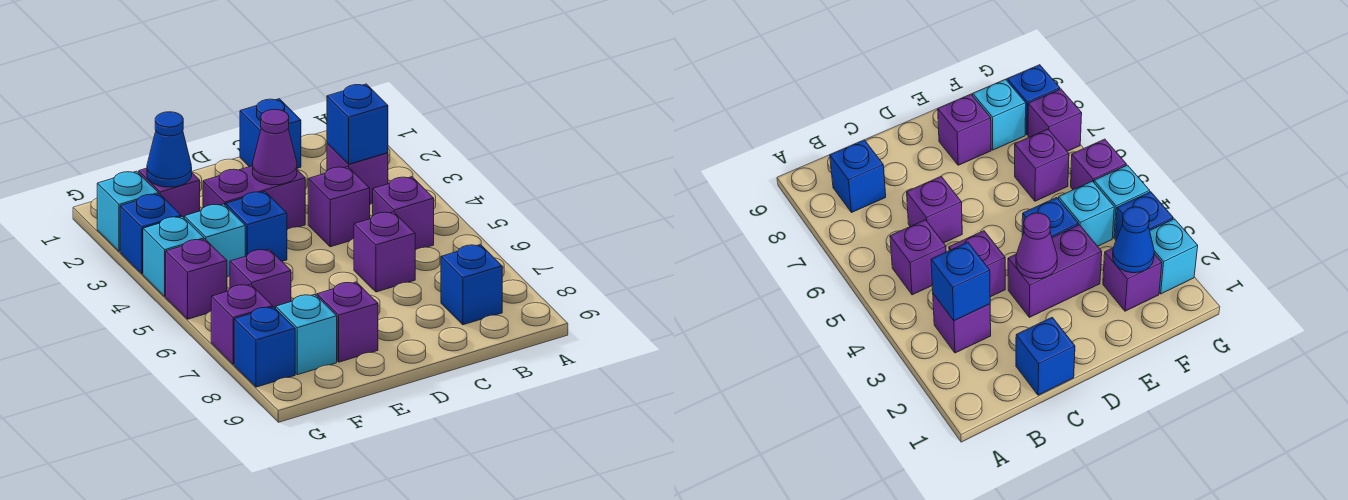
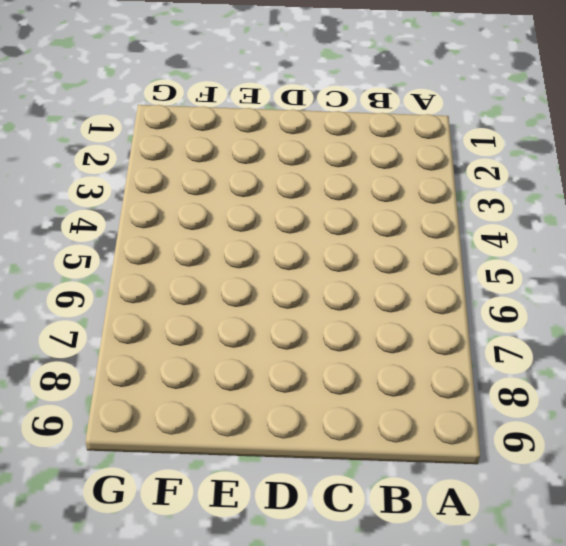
none -> purple 1x1 brick [327,144,388,204]
none -> purple 1x1 brick [373,177,434,250]
none -> blue 1x1 brick [441,245,502,325]

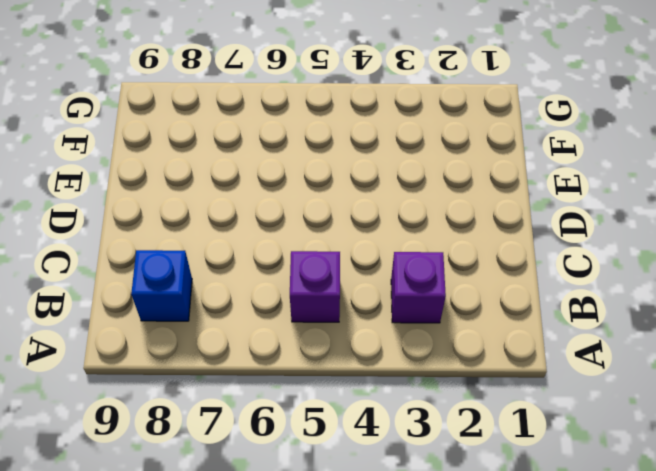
none -> blue 1x1 brick [240,99,301,168]
none -> purple 1x1 brick [308,167,370,247]
none -> purple 1x1 brick [354,212,415,292]

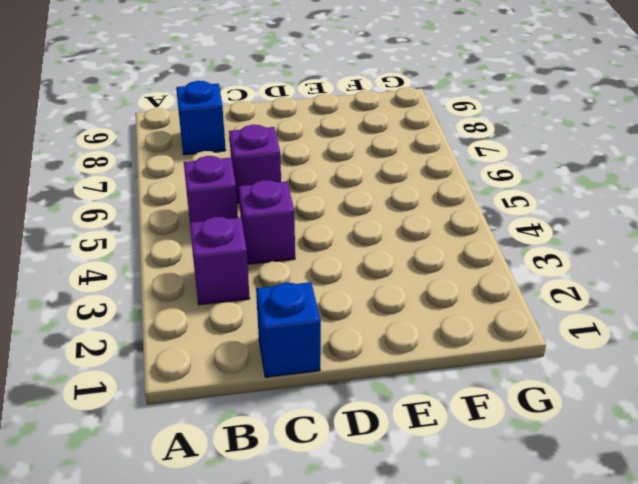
none -> purple 1x2 brick [203,166,305,230]
none -> blue 1x1 brick [226,192,287,261]
none -> purple 1x1 brick [317,282,378,362]

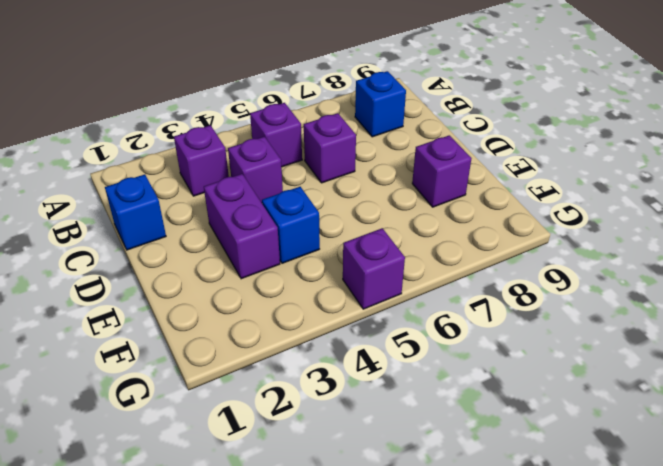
none -> purple 1x1 brick [139,168,200,218]
none -> cyan 1x1 brick [184,204,245,277]
none -> purple 1x1 brick [230,249,291,309]

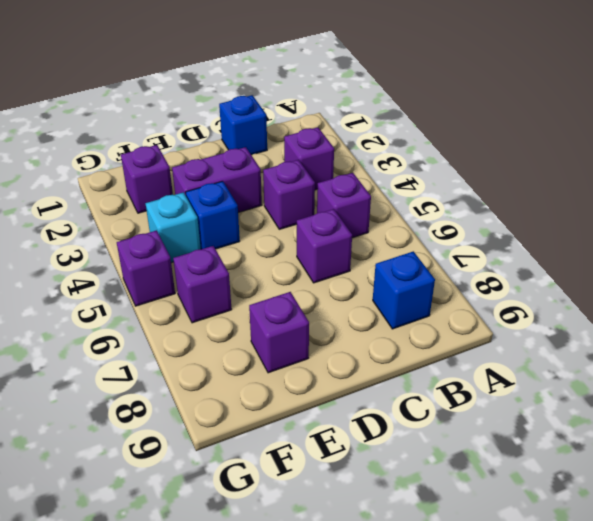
none -> cyan 1x1 brick [276,295,337,375]
none -> cyan 1x1 brick [97,171,158,251]
none -> blue 1x1 brick [120,194,181,274]

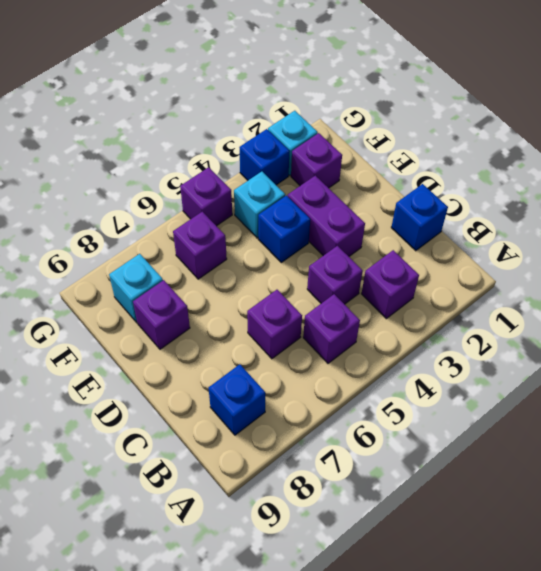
none -> cyan 1x1 brick [143,217,204,297]
none -> purple 1x1 brick [211,284,273,364]
none -> blue 1x1 brick [234,307,295,387]

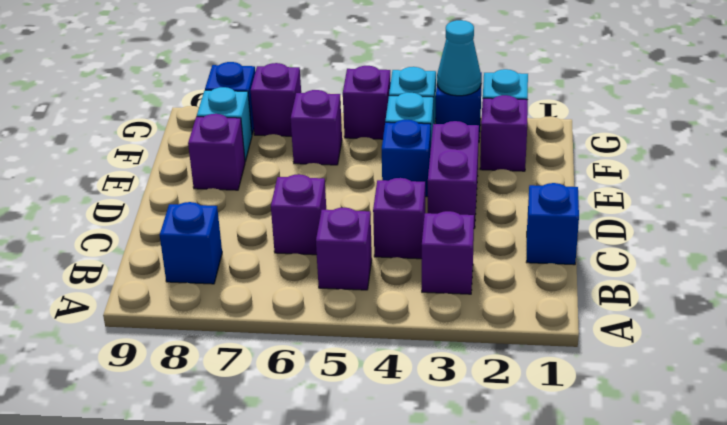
cyan 1x1 cone [437,20,481,96] -> none
none -> blue 1x1 brick [327,84,388,164]
none -> purple 1x1 cone [253,110,297,185]
none -> blue 1x1 cone [147,112,192,187]

